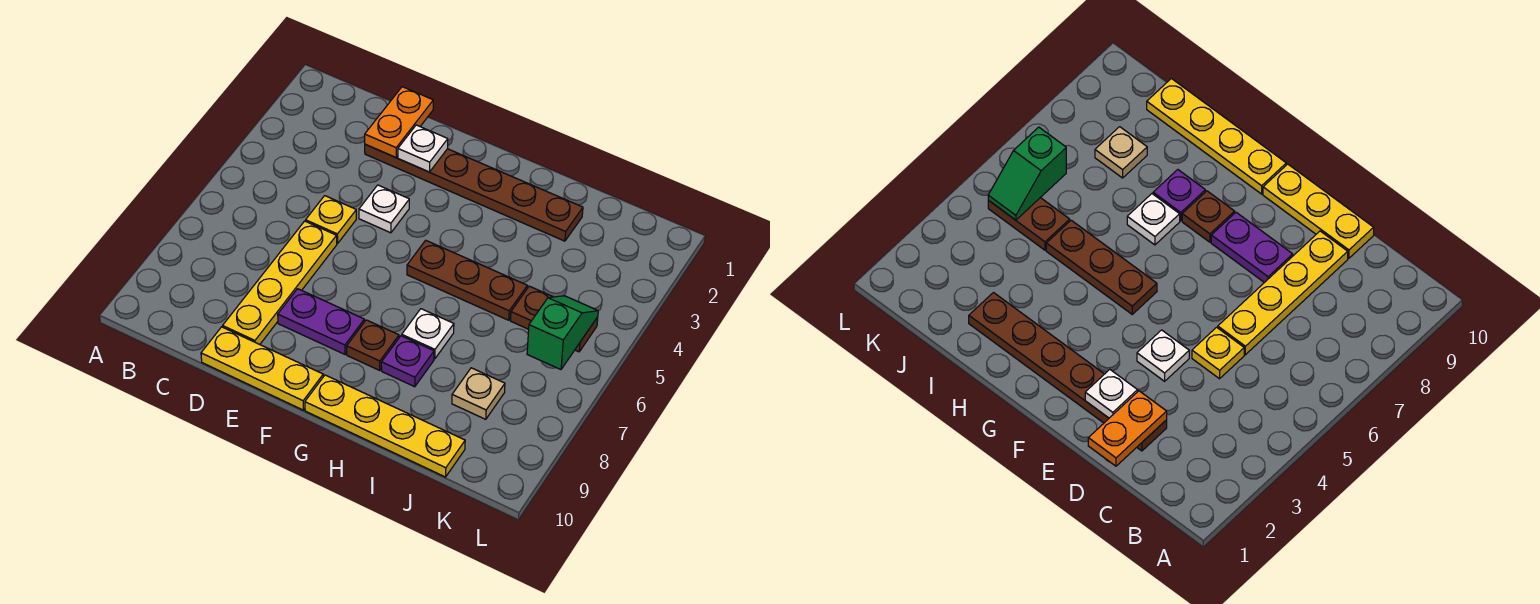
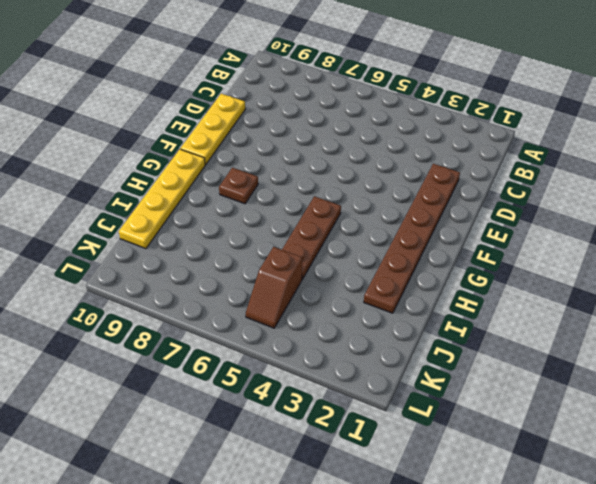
brown 1x2 slope [246,247,302,328] -> brown 1x2 plate [511,286,598,352]
none -> yellow 1x1 plate [306,196,356,244]
none -> yellow 1x4 plate [223,221,337,344]
none -> white 1x1 plate [359,185,409,233]

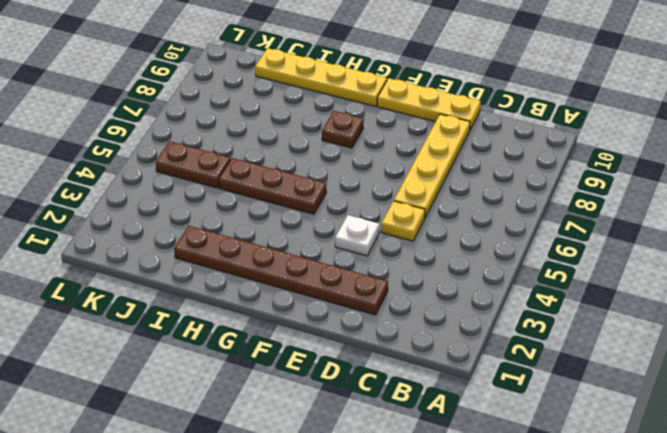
none -> purple 1x2 plate [278,289,364,354]
none -> white 1x1 plate [402,309,454,359]
none -> purple 1x1 plate [381,336,434,387]

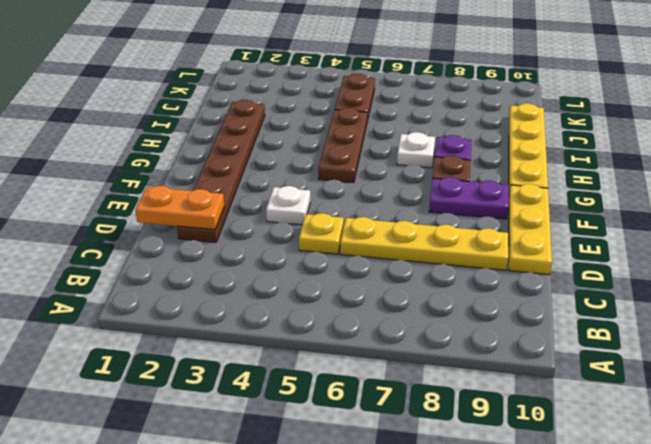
purple 1x2 plate [429,177,509,219] -> purple 1x2 plate turned to [278,289,364,354]
none -> tan 1x1 plate [452,368,505,419]
none -> white 1x1 plate [398,125,448,172]
none -> green 1x2 slope [527,296,598,370]

